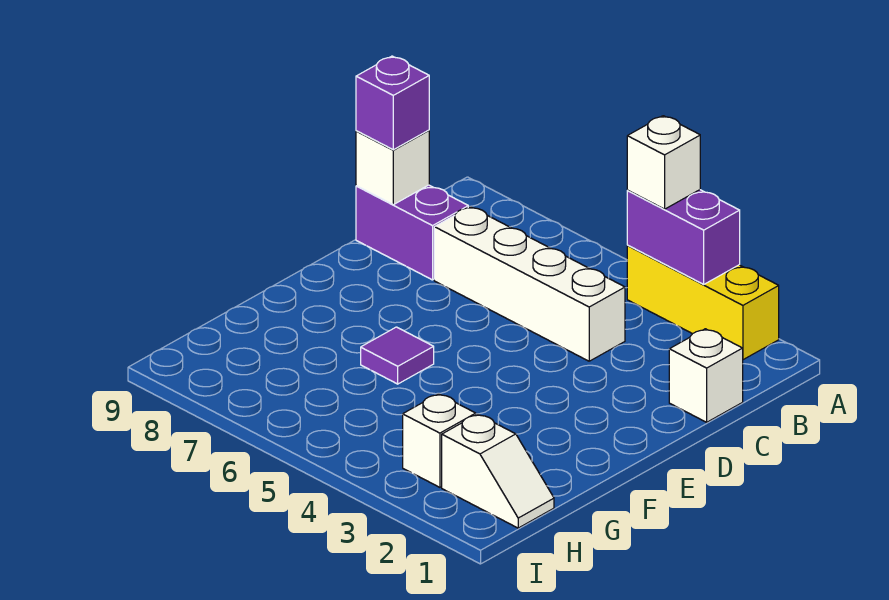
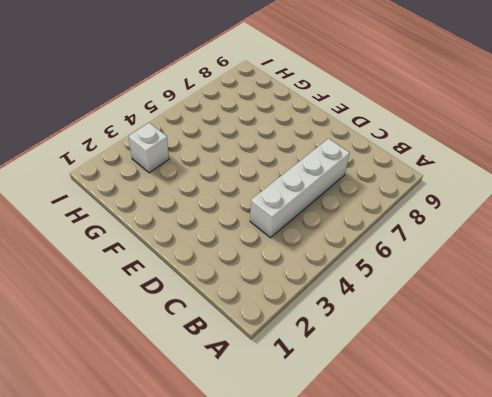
none -> yellow 1x3 brick [627,246,779,360]
none -> white 1x1 brick [669,329,743,422]

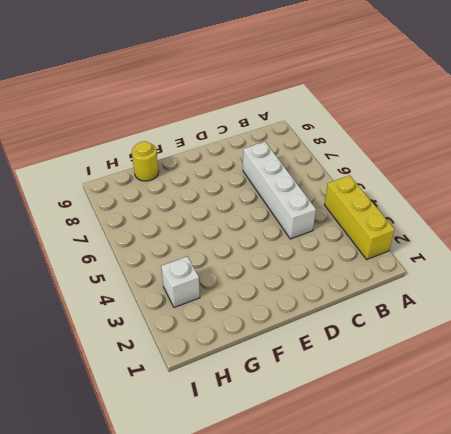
yellow 1x1 round brick [132,141,159,181] -> none
none -> white 1x1 brick [669,329,743,422]
none -> purple 1x2 brick [356,185,468,280]

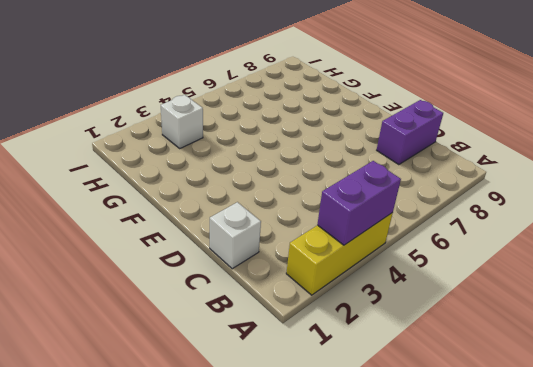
none -> white 1x4 brick [434,207,625,361]
none -> purple 1x1 tile [361,327,434,384]

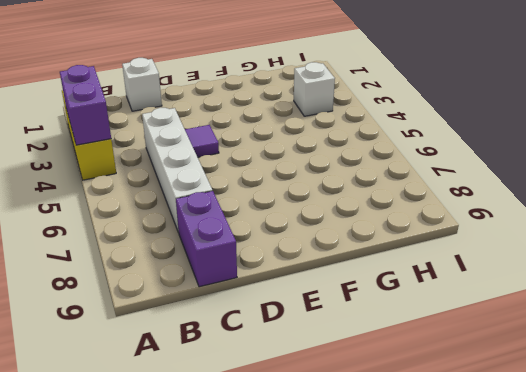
purple 1x1 tile [185,125,219,157] -> purple 1x1 tile moved to [361,327,434,384]
none -> white 1x2 slope [442,414,554,528]
none -> white 1x1 brick [356,130,429,205]

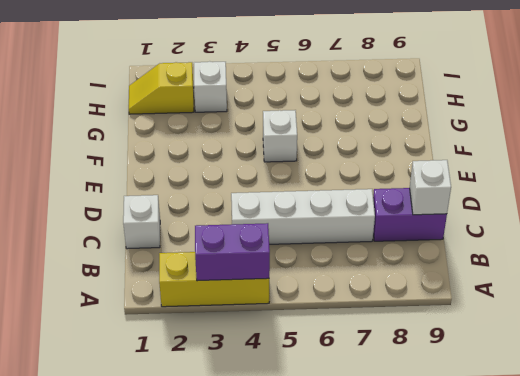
white 1x1 brick [263,110,297,162] -> white 1x1 brick moved to [627,116,700,209]
yellow 1x2 slope [129,62,194,114] -> white 1x2 slope [442,414,554,528]
none -> purple 1x1 tile [361,327,434,384]
none -> purple 1x1 brick [356,56,429,150]

